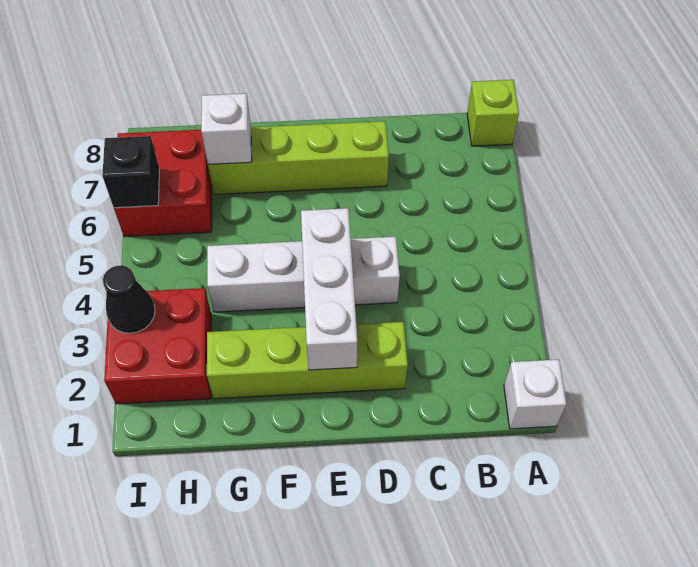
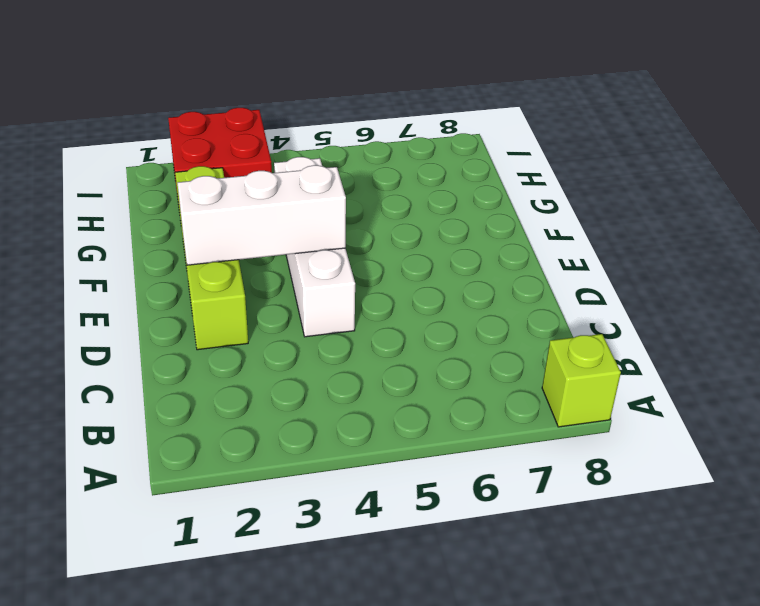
none -> white 1x1 brick [504,359,566,429]
none -> lime 1x4 brick [208,121,389,195]

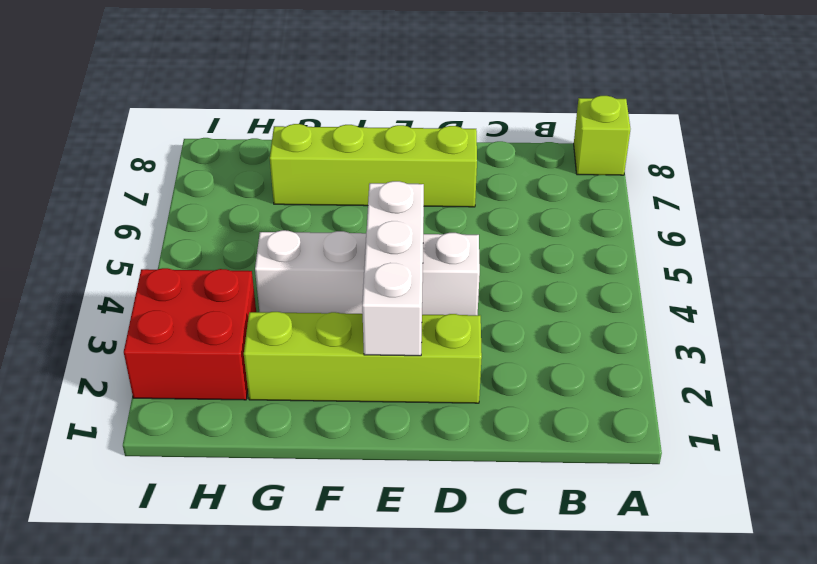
none -> white 1x1 brick [504,359,566,429]
none -> red 2x2 brick [114,130,212,237]

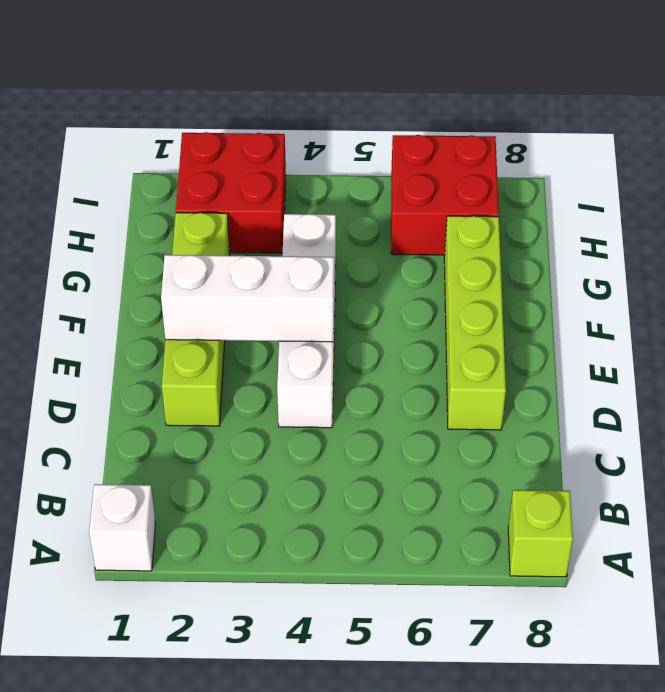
none -> white 1x1 brick [201,93,252,164]
none -> black 1x1 cone [103,265,155,333]

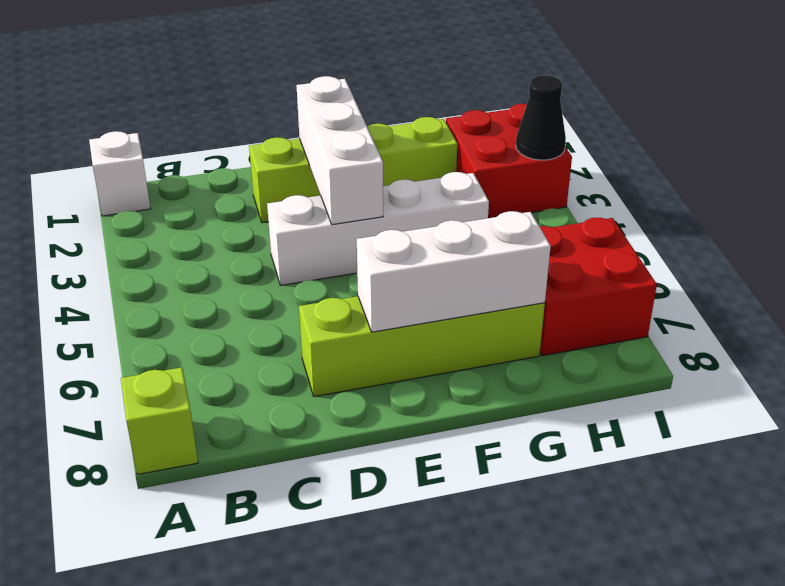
white 1x3 brick [357,211,551,332] -> white 1x1 brick [201,93,252,164]
none -> black 1x1 brick [102,136,160,208]

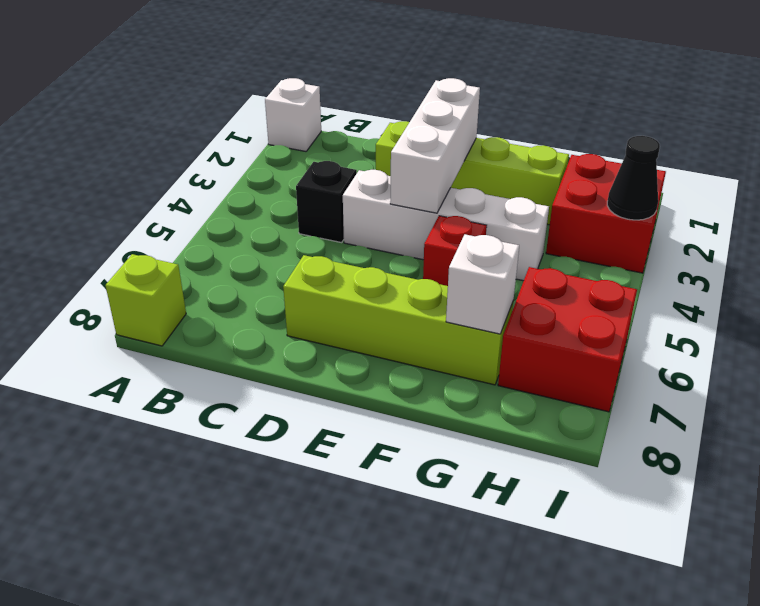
black 1x1 brick [296,161,357,243] -> black 1x1 brick moved to [102,136,160,208]
red 1x1 brick [423,216,487,286] -> none

